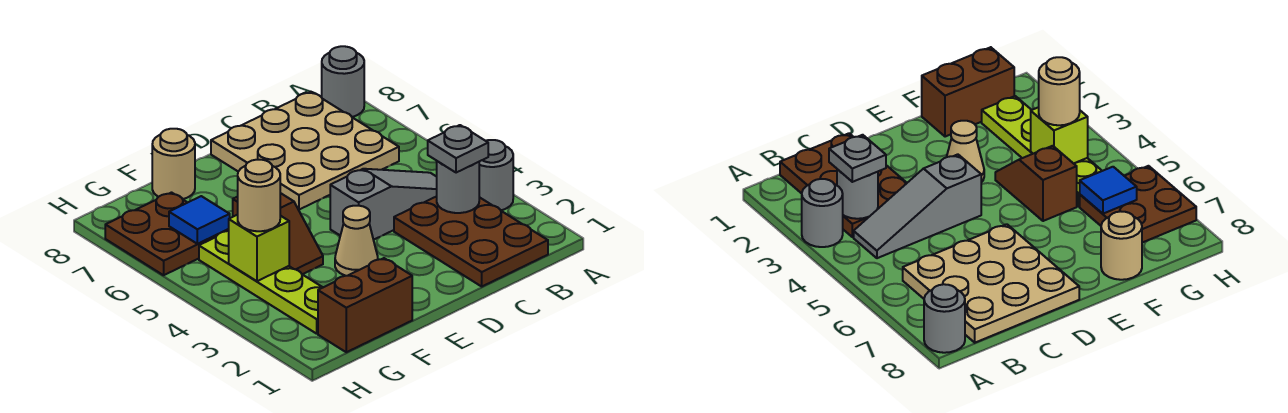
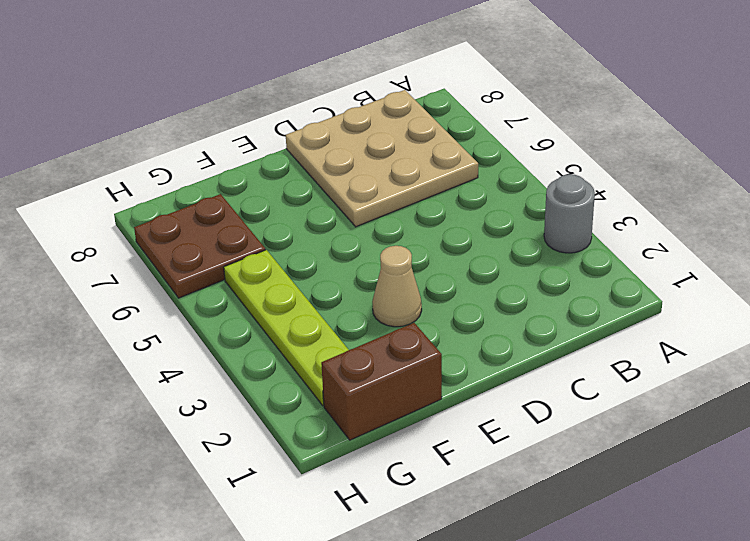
none -> grey 1x1 round brick [322,46,364,117]
none -> brown 2x3 plate [394,196,548,286]
none -> grey 1x3 slope [330,169,437,240]

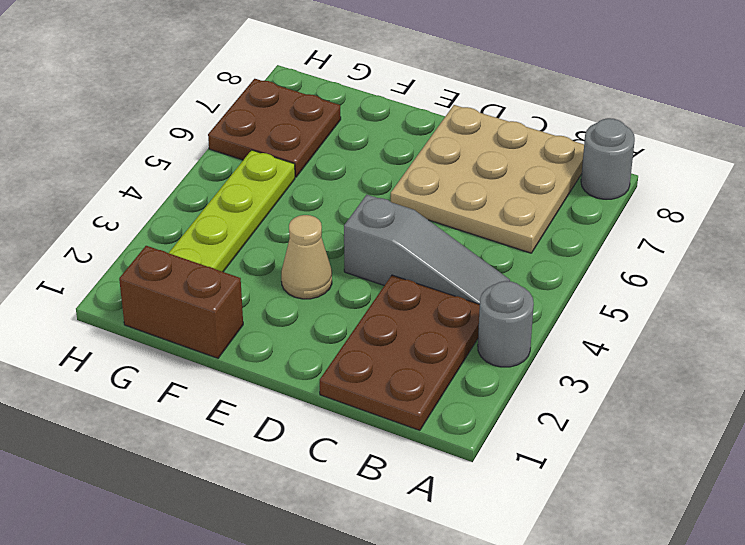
none -> brown 1x2 slope [233,193,323,274]
none -> tan 1x1 round brick [152,129,195,199]
none -> grey 1x1 round brick [437,161,479,213]

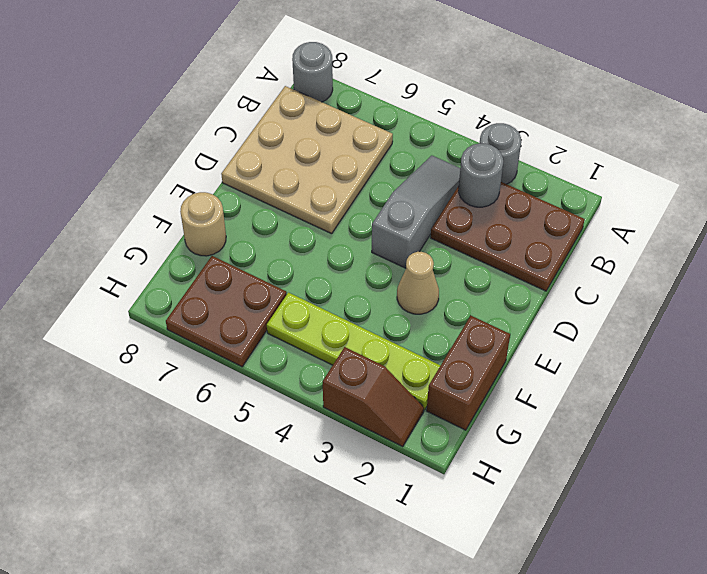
brown 1x2 slope [323,347,424,446] -> brown 1x2 slope moved to [233,193,323,274]
none -> lime 1x1 brick [229,215,289,281]
none -> blue 1x1 tile [169,196,230,244]
none -> grey 1x1 plate [428,125,488,173]

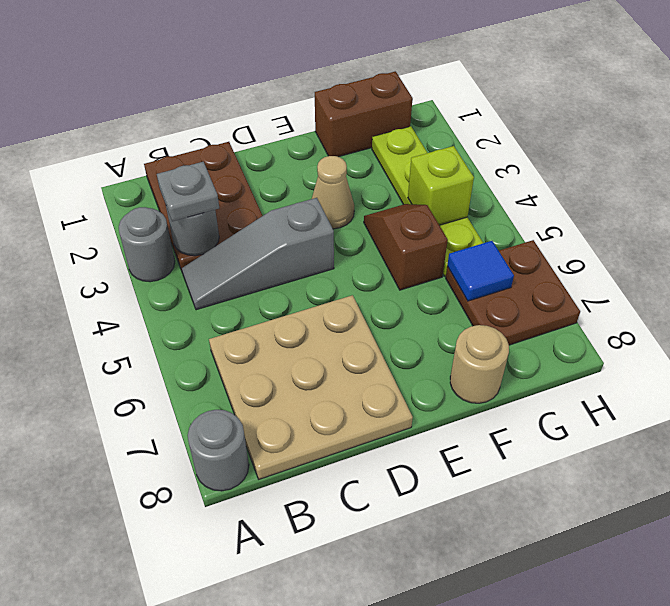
none -> tan 1x1 round brick [238,160,280,231]

